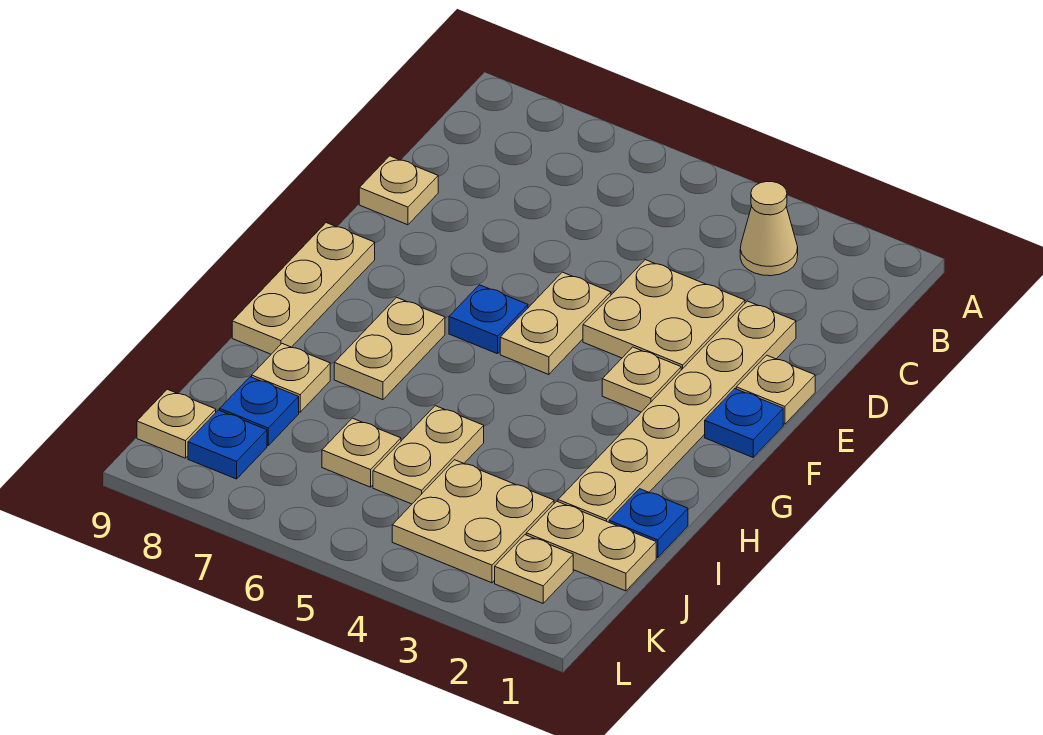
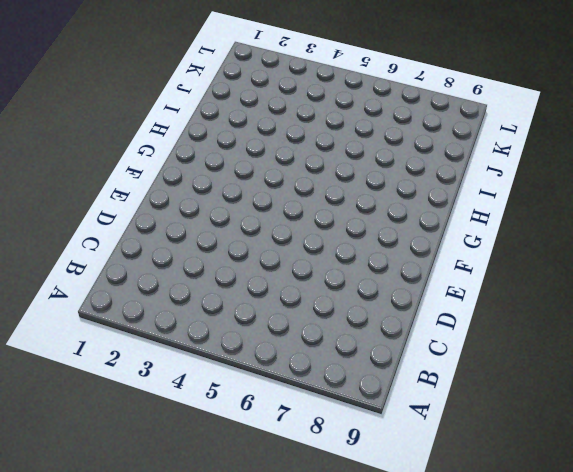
none -> tan 1x1 cone [740,182,798,276]
none -> tan 1x6 plate [558,301,796,522]
none -> tan 2x2 plate [583,260,745,370]

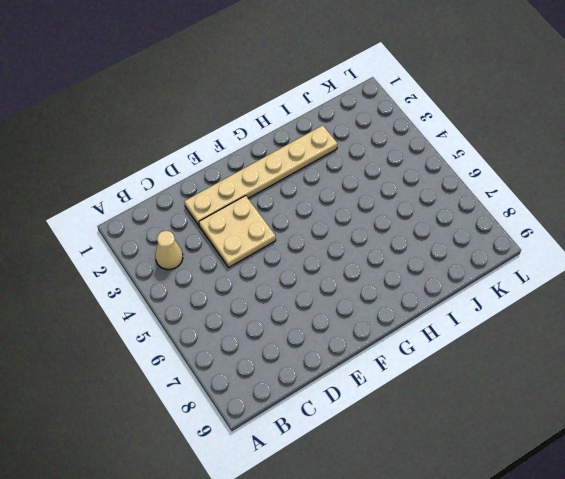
none -> tan 1x1 plate [359,156,438,225]
none -> tan 1x1 plate [736,355,815,424]
none -> tan 1x2 plate [500,272,611,375]

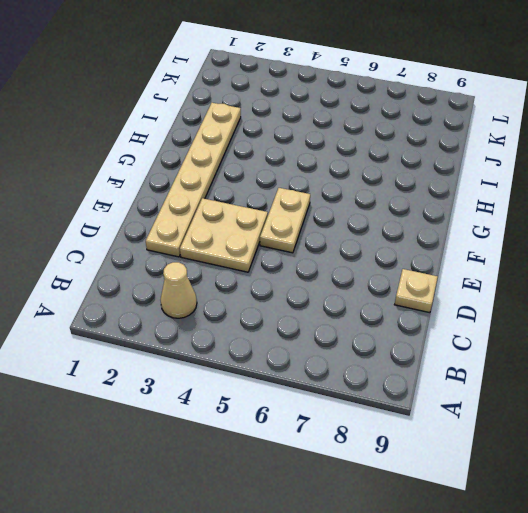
none -> tan 1x1 plate [736,355,815,424]
none -> blue 1x1 plate [705,389,783,457]
none -> tan 1x1 plate [602,347,681,412]

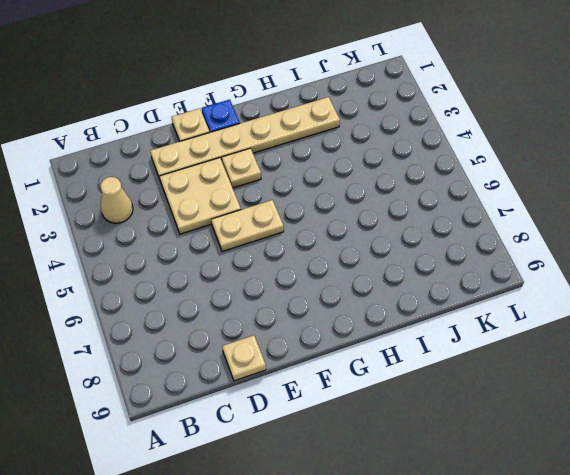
none -> blue 1x1 plate [449,285,528,354]
none -> tan 1x3 plate [232,223,375,354]
none -> tan 1x2 plate [334,297,445,400]

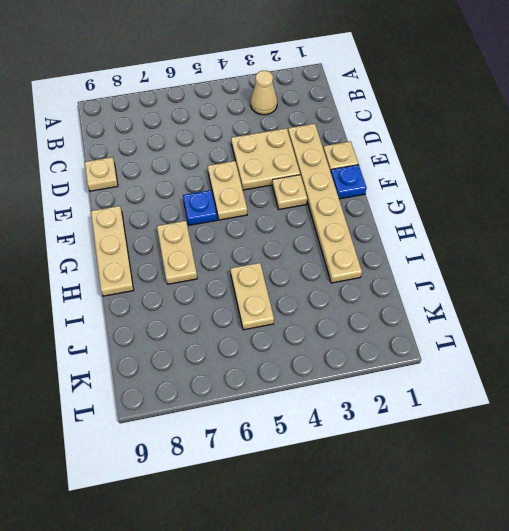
none -> blue 1x1 plate [609,489,688,558]
none -> tan 1x1 plate [252,344,330,412]
none -> tan 1x2 plate [526,501,656,591]

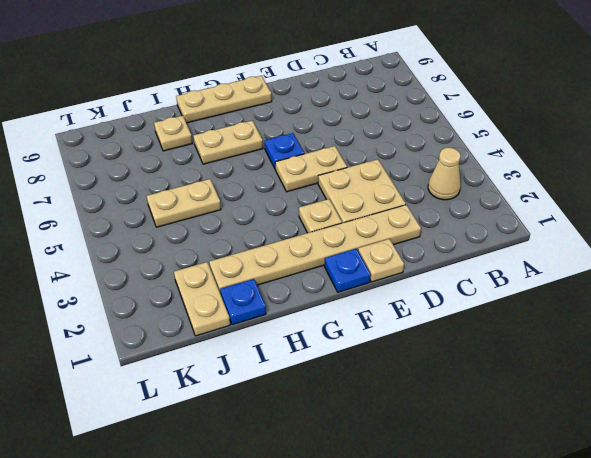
none -> tan 1x1 plate [359,156,438,225]
none -> tan 2x2 plate [392,460,554,583]
none -> tan 1x1 plate [322,418,401,487]

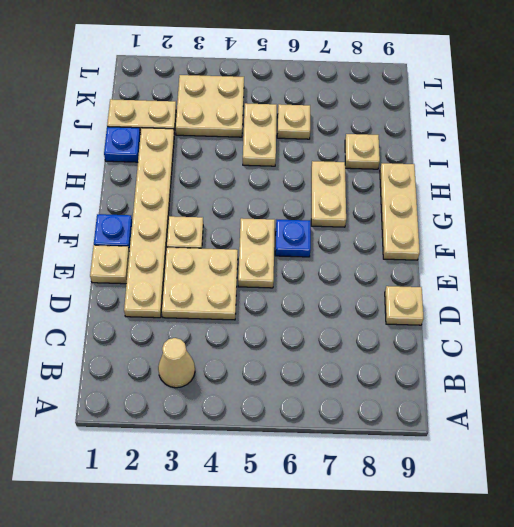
none -> blue 1x1 plate [220,377,299,445]
none -> tan 1x1 plate [495,535,573,603]
none -> blue 1x1 plate [188,410,267,479]

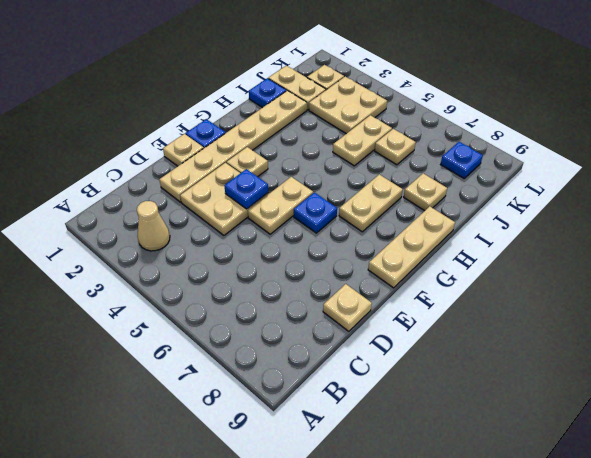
blue 1x1 plate [224,169,268,209] -> blue 1x1 plate moved to [220,377,299,445]
none -> tan 1x1 plate [137,389,216,458]

